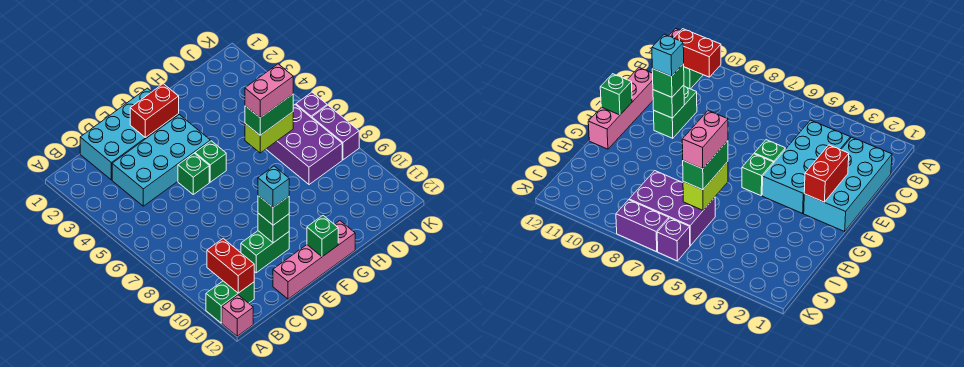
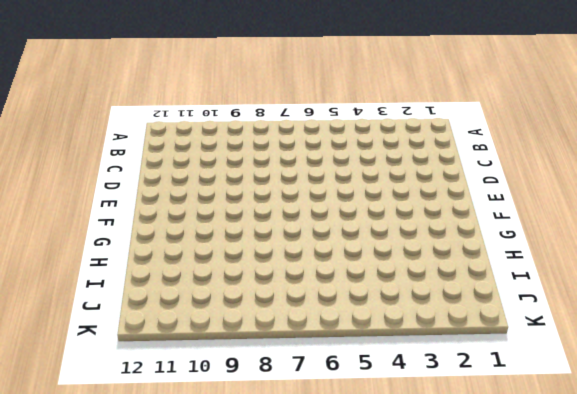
none -> green 1x2 brick [206,281,254,323]
none -> pink 1x1 brick [222,295,253,336]
none -> cyan 2x4 brick [80,88,179,180]

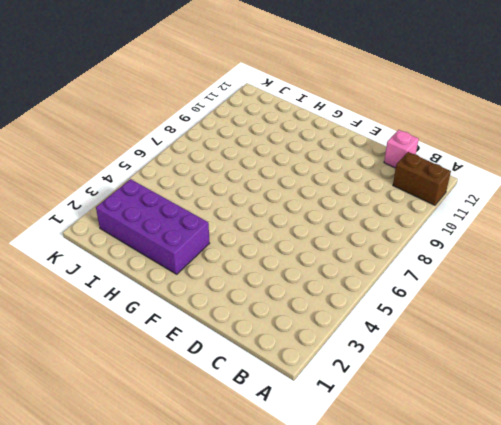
brown 1x2 brick [393,152,451,205] -> green 1x2 brick [206,281,254,323]
pink 1x1 brick [384,130,419,168] -> pink 1x1 brick moved to [222,295,253,336]
purple 2x4 brick [96,179,210,274] -> none
none -> cyan 2x4 brick [80,88,179,180]
none -> cyan 2x4 brick [112,115,210,206]
none -> green 1x2 brick [241,231,289,273]

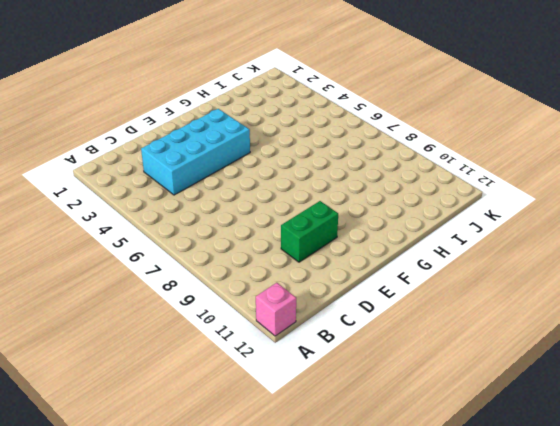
none -> green 1x2 brick [206,281,254,323]
none -> cyan 2x4 brick [80,88,179,180]
none -> pink 1x4 brick [273,221,355,299]

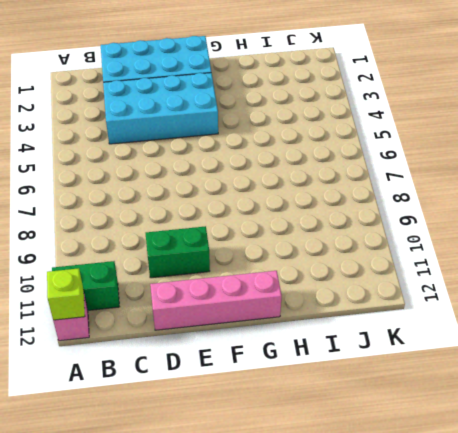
lime 1x1 brick [47,268,85,320] -> none
none -> green 1x1 brick [178,153,209,194]
none -> green 1x1 brick [195,141,226,182]
none -> purple 2x3 brick [266,105,342,185]

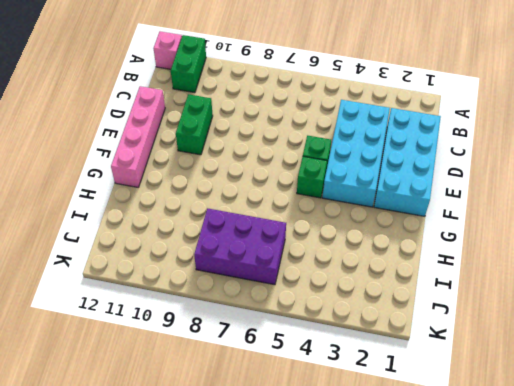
none -> purple 1x1 brick [296,92,327,118]
none -> purple 1x2 brick [312,105,359,160]
none -> red 1x2 brick [207,239,254,293]

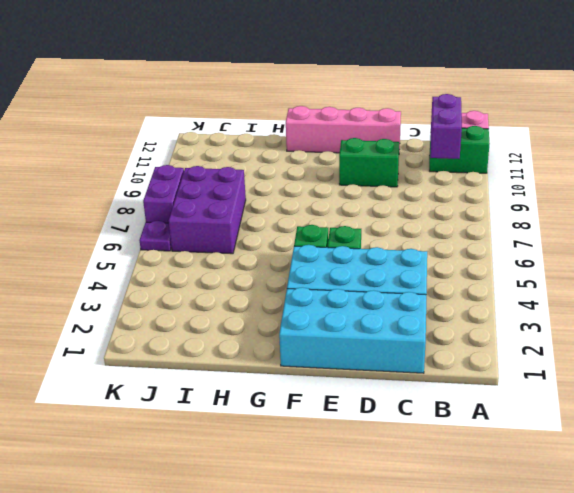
purple 1x2 brick [430,94,462,159] -> red 1x2 brick [207,239,254,293]
purple 1x1 plate [139,221,171,251] -> purple 1x1 brick [296,92,327,118]
none -> red 1x2 brick [130,84,179,138]
none -> green 1x1 brick [258,213,289,243]
none -> green 1x1 brick [307,216,338,257]

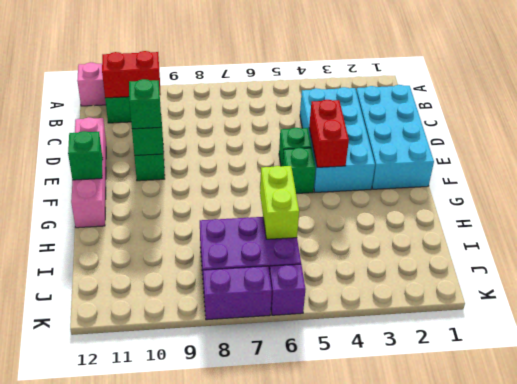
red 1x2 brick [309,100,349,167] -> red 1x2 brick moved to [130,84,179,138]
none -> green 1x2 brick [245,94,293,135]
none -> cyan 1x1 brick [258,166,289,207]
none -> pink 1x2 brick [245,64,293,118]

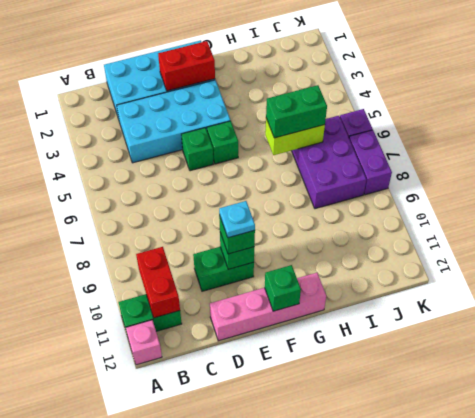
cyan 1x1 plate [219,201,255,238] -> cyan 1x1 brick [258,166,289,207]
none -> pink 1x2 brick [245,64,293,118]

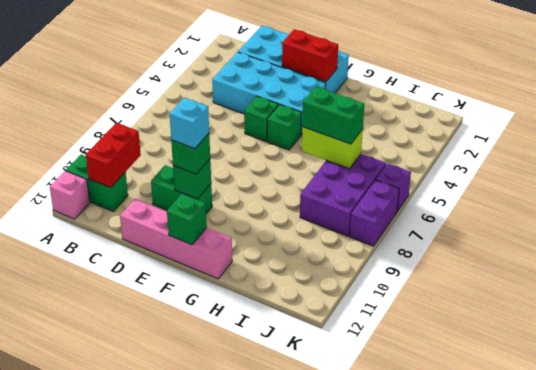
none -> pink 1x2 brick [245,64,293,118]

